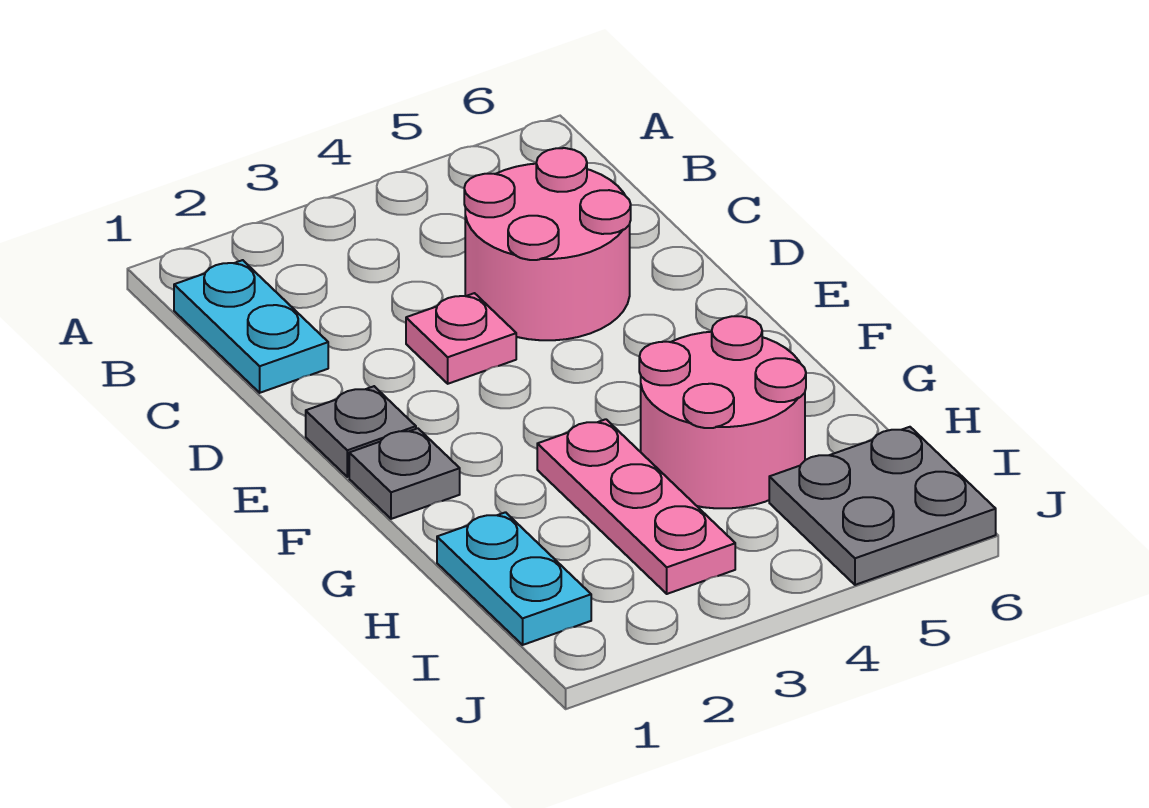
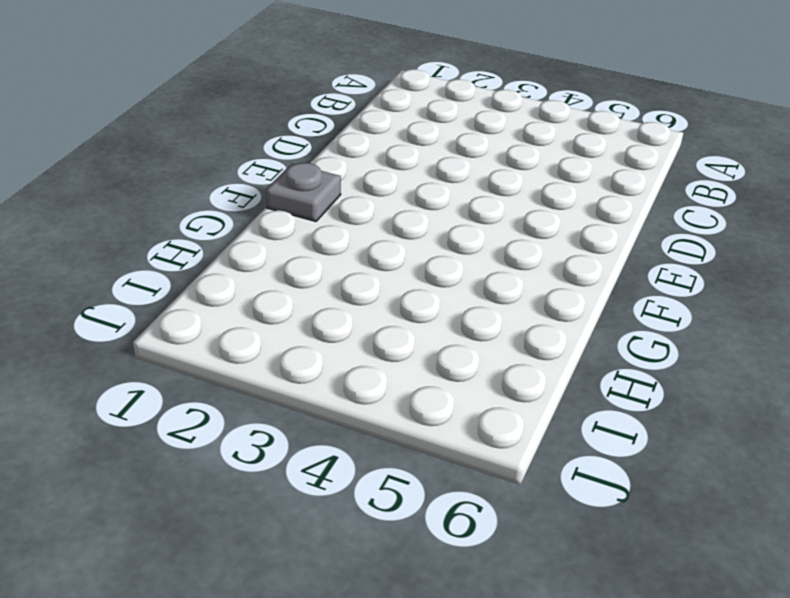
none -> cyan 1x2 plate [174,260,328,393]
none -> pink 2x2 round brick [464,148,631,340]

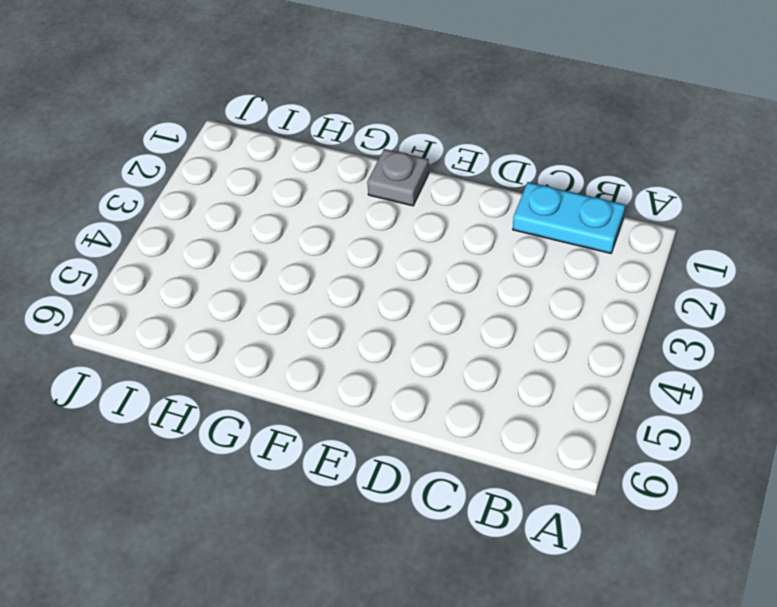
none -> pink 2x2 round brick [464,148,631,340]
none -> pink 1x1 plate [406,293,516,384]

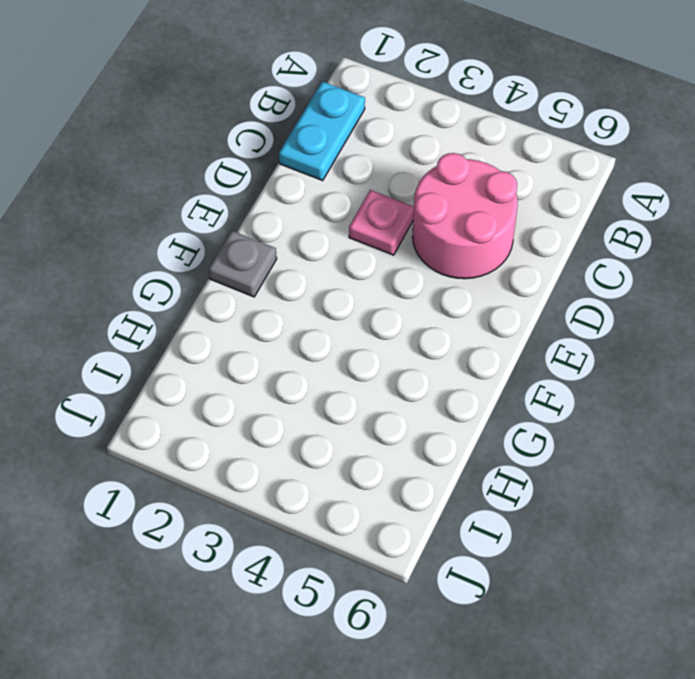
none -> grey 1x1 plate [306,386,416,477]
none -> pink 1x3 plate [537,419,735,594]

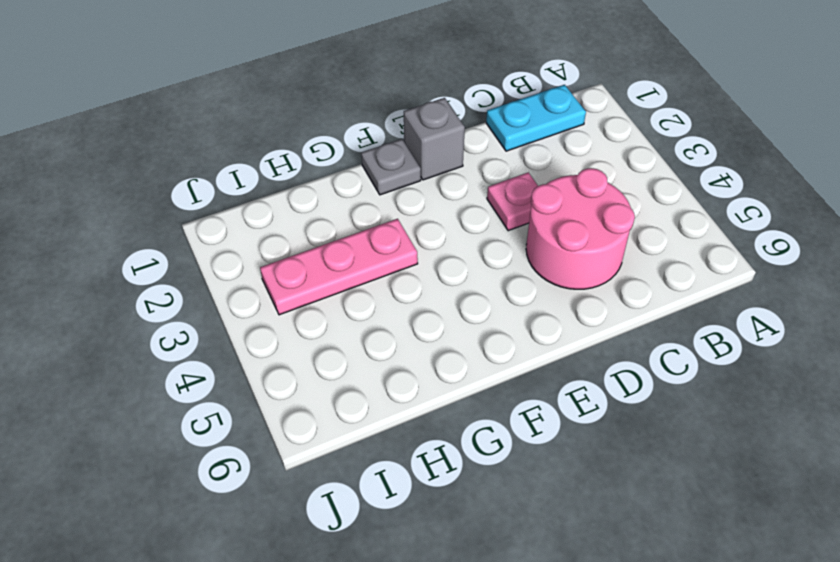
grey 1x1 brick [404,98,465,180] -> grey 1x1 plate [306,386,416,477]
none -> pink 2x2 round brick [639,316,806,508]
none -> cyan 1x2 plate [437,512,591,645]

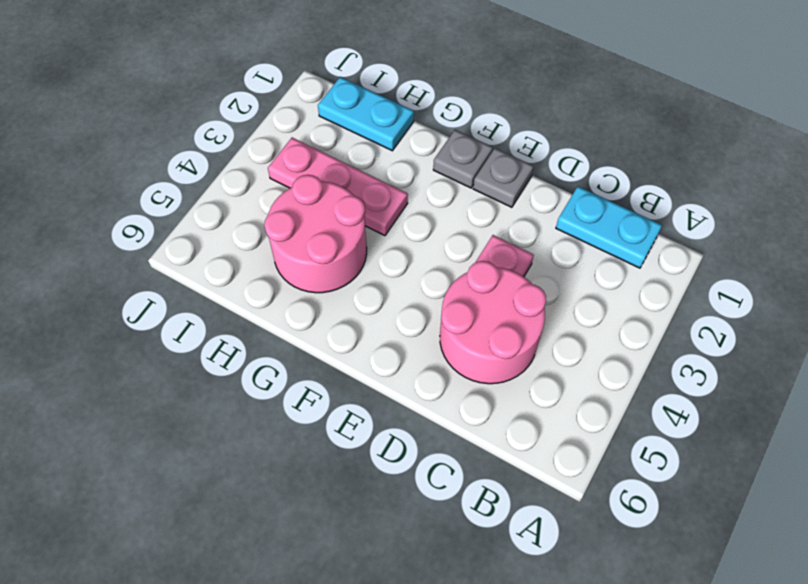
none -> grey 2x2 plate [769,427,996,585]

